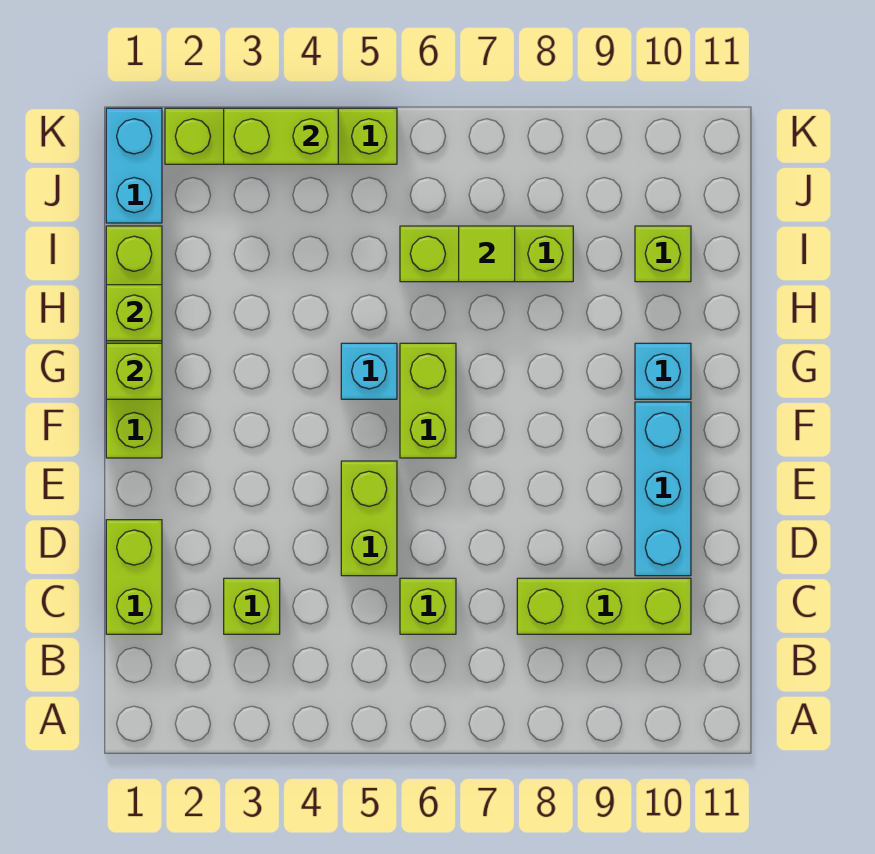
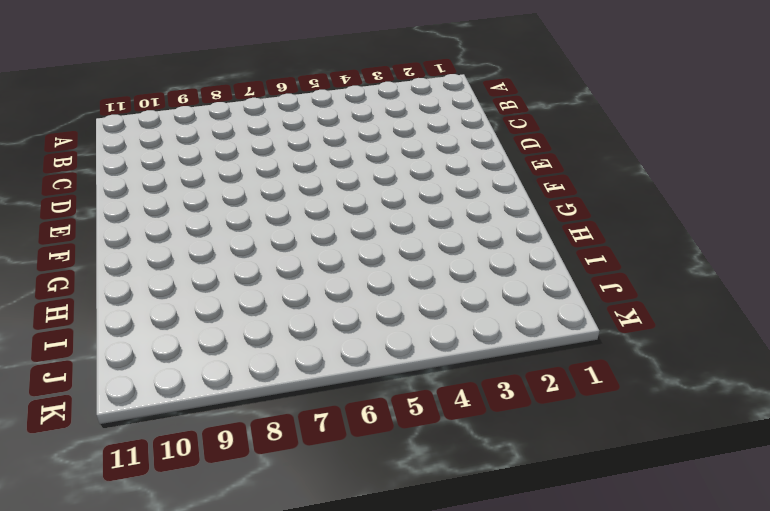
none -> lime 1x2 brick [106,520,162,634]
none -> lime 1x1 brick [224,578,280,634]
none -> lime 1x1 brick [400,578,456,634]

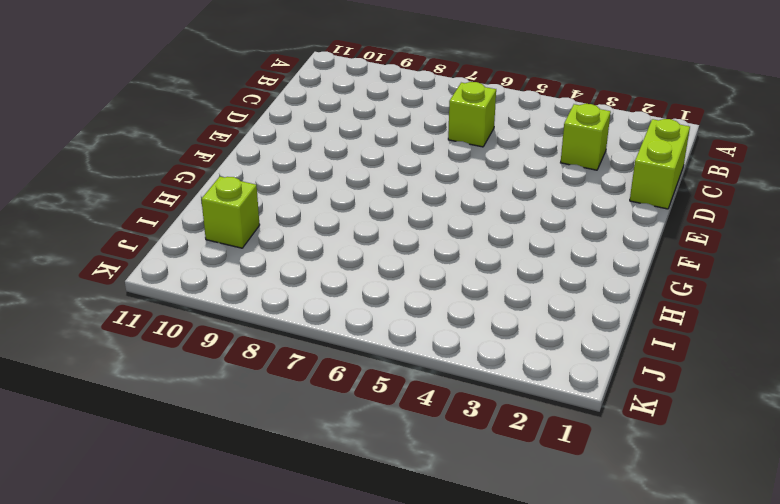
none -> lime 1x3 brick [517,578,691,634]
none -> lime 1x2 brick [341,461,397,576]
none -> cyan 1x3 brick [635,402,691,576]

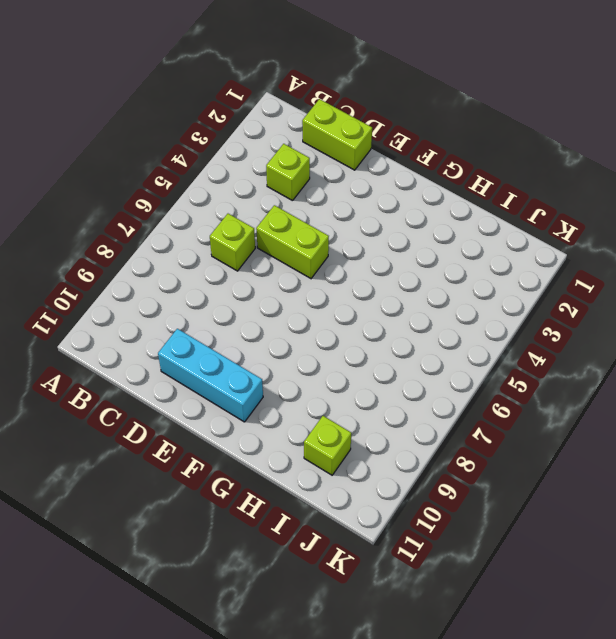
none -> lime 1x3 brick [517,578,691,634]
none -> lime 1x4 brick [106,226,162,458]
none -> lime 1x2 brick [400,343,456,458]

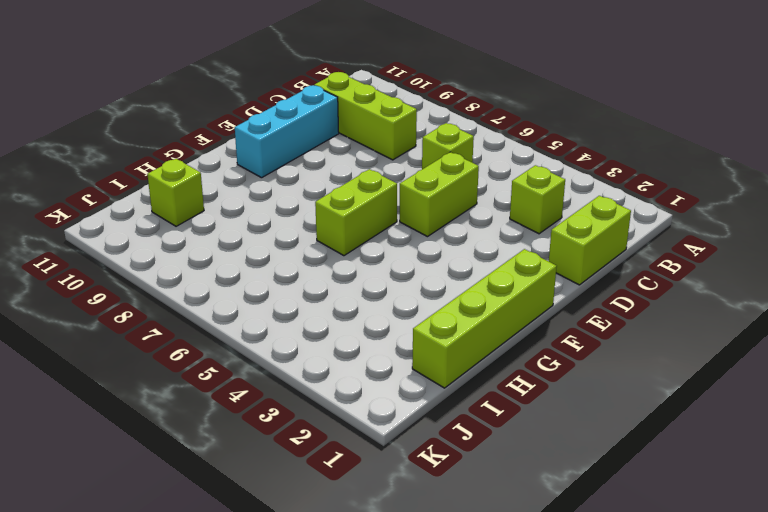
none -> cyan 1x1 brick [341,343,397,399]
none -> cyan 1x1 brick [635,343,691,399]
none -> lime 1x3 brick [400,226,573,282]

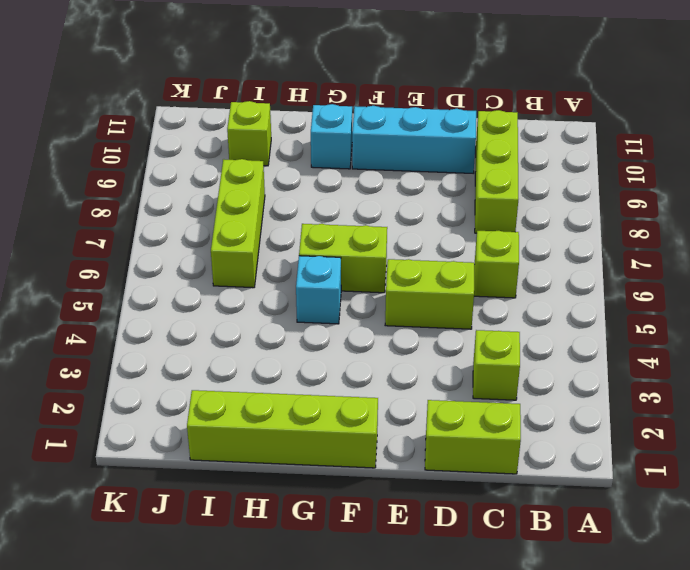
none -> cyan 1x2 brick [106,108,162,223]
none -> lime 1x4 brick [165,108,397,164]
none -> lime 1x1 brick [106,343,162,399]

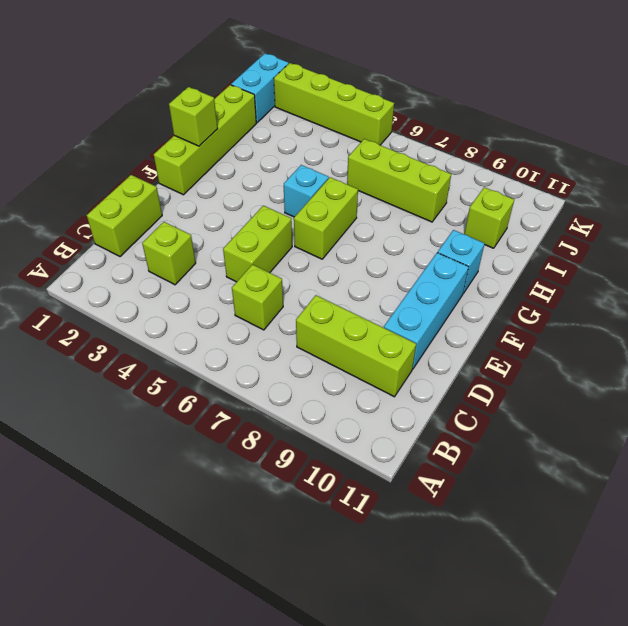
none -> lime 1x1 brick [106,285,162,341]
none -> lime 1x1 tile [459,226,515,282]
none -> lime 1x2 brick [224,108,338,164]

